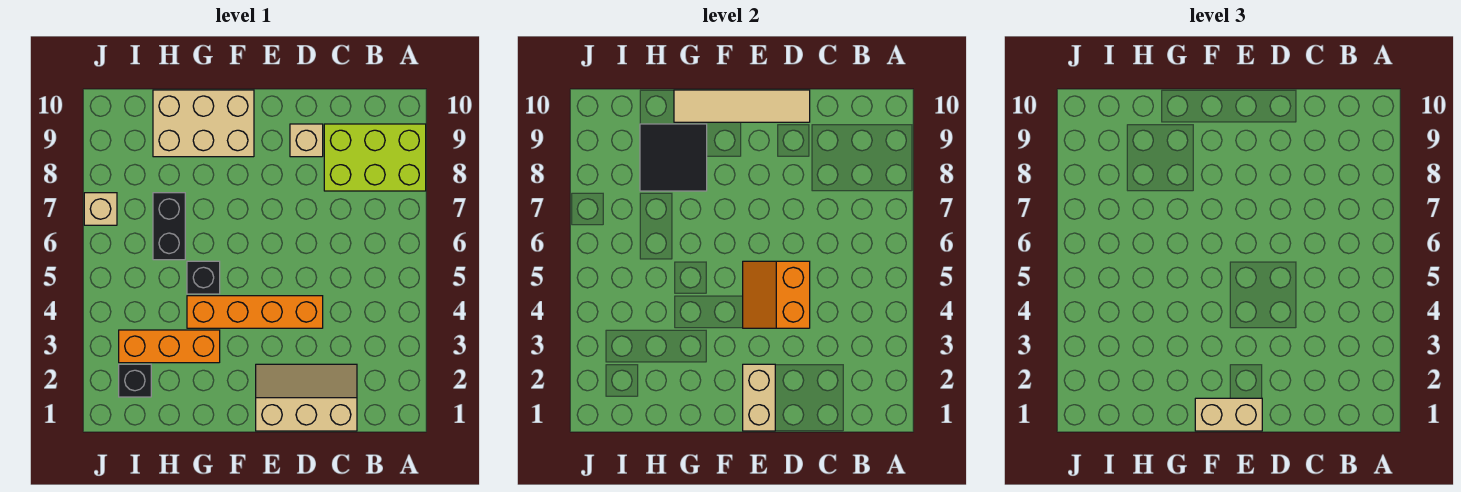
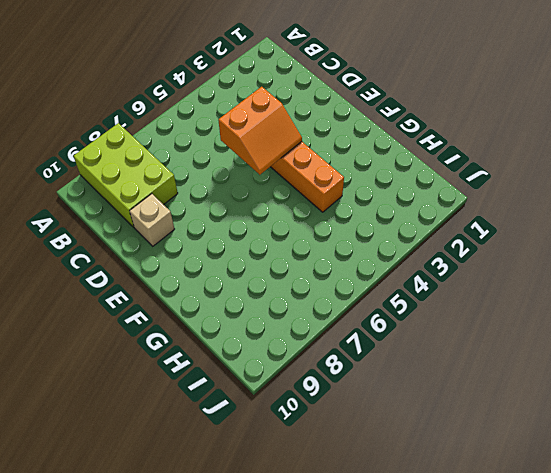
none -> tan 2x3 slope [256,364,357,431]
none -> tan 2x3 brick [153,90,254,157]
none -> orange 1x3 brick [119,330,220,363]

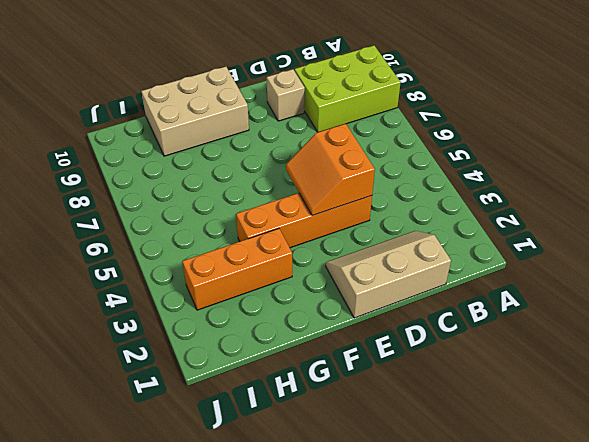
none -> black 1x1 brick [187,261,220,294]
none -> black 1x2 brick [153,193,185,260]
none -> black 1x1 brick [119,364,151,397]

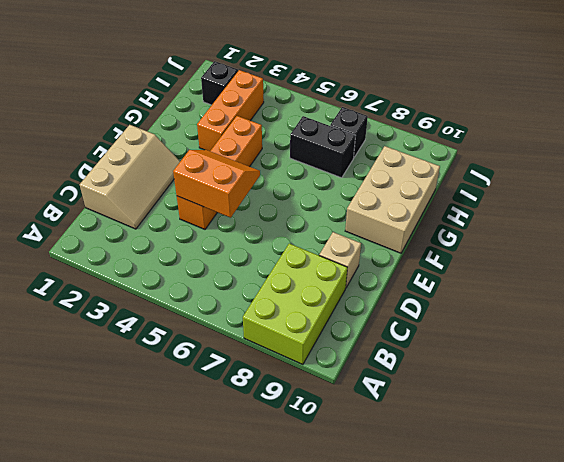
black 1x1 brick [330,107,368,157] -> black 1x1 brick moved to [187,261,220,294]
none -> tan 1x1 brick [84,193,117,225]
none -> tan 1x4 tile [674,90,810,122]
none -> tan 1x2 brick [743,364,775,431]

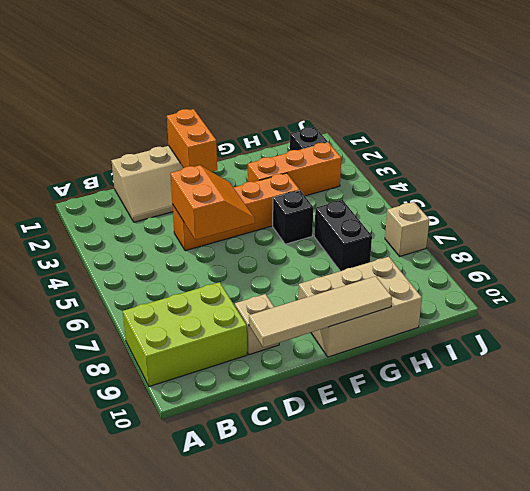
orange 1x2 brick [167,109,217,172] -> tan 1x2 brick [743,364,775,431]
none -> black 2x2 tile [640,124,707,191]
none -> tan 1x2 brick [1195,398,1262,431]

